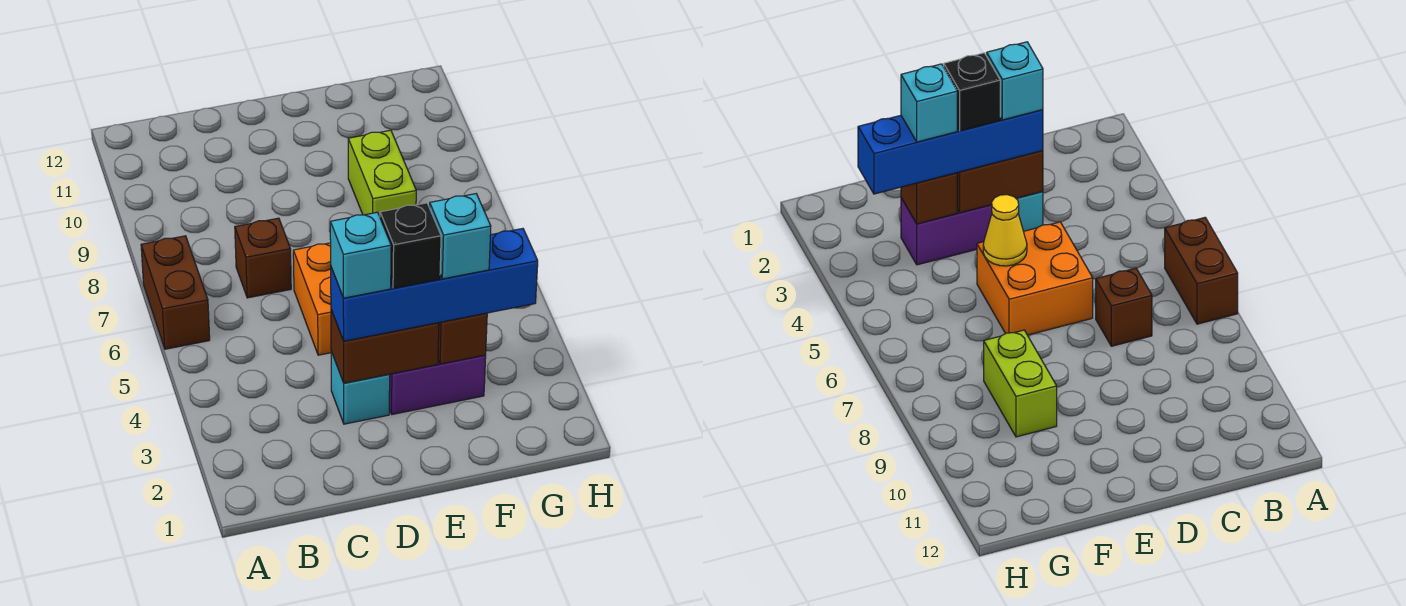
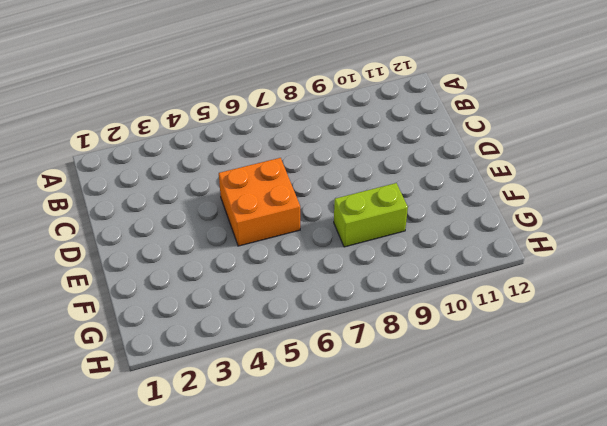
none -> brown 1x2 brick [141,236,210,349]
none -> brown 1x1 brick [235,218,291,298]
none -> cyan 1x1 brick [331,352,390,424]

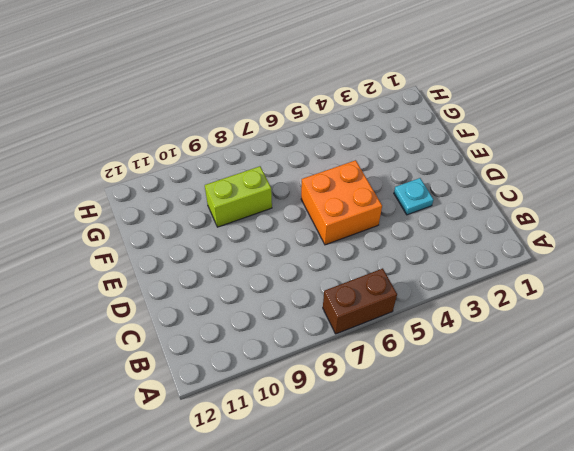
cyan 1x1 plate [394,178,434,215] -> cyan 1x1 brick [331,352,390,424]
none -> brown 1x1 brick [235,218,291,298]
none -> purple 1x2 brick [389,355,486,414]
none -> brown 1x2 brick [331,310,439,383]

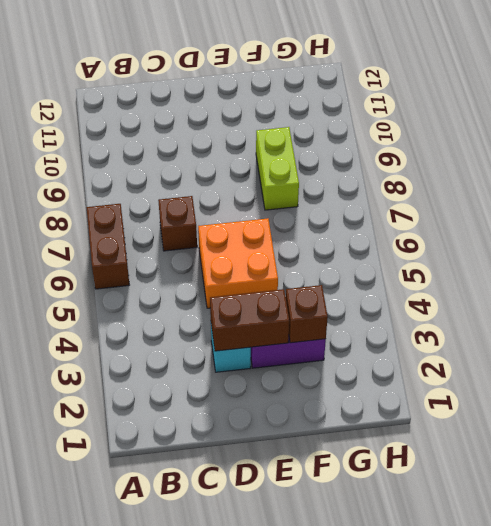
none -> yellow 1x1 cone [983,195,1027,266]
none -> blue 1x4 brick [331,229,538,341]
none -> cyan 1x1 brick [330,212,391,298]

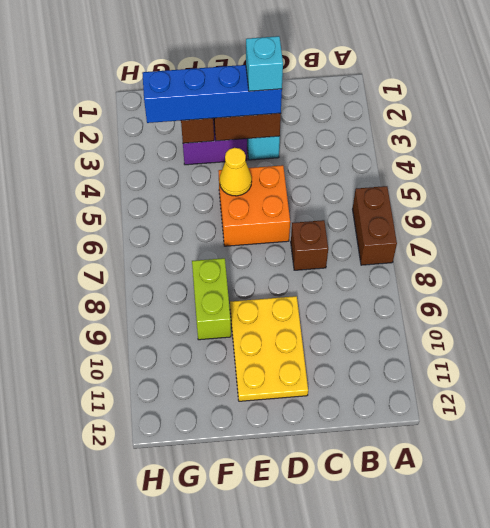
yellow 2x3 plate [230,296,308,401] -> none
none -> black 1x1 brick [380,203,441,289]
none -> cyan 1x1 brick [430,194,491,279]

